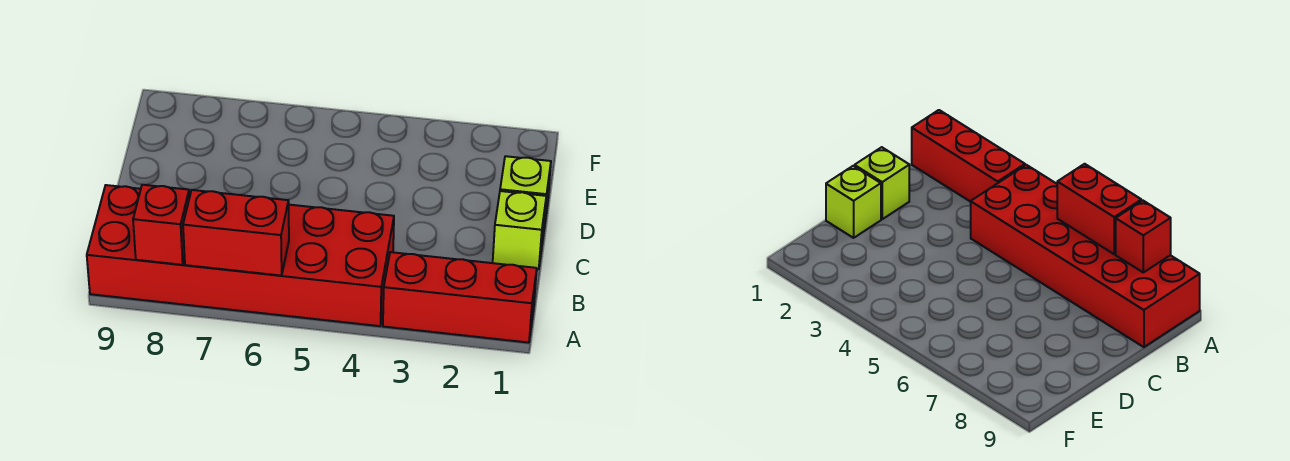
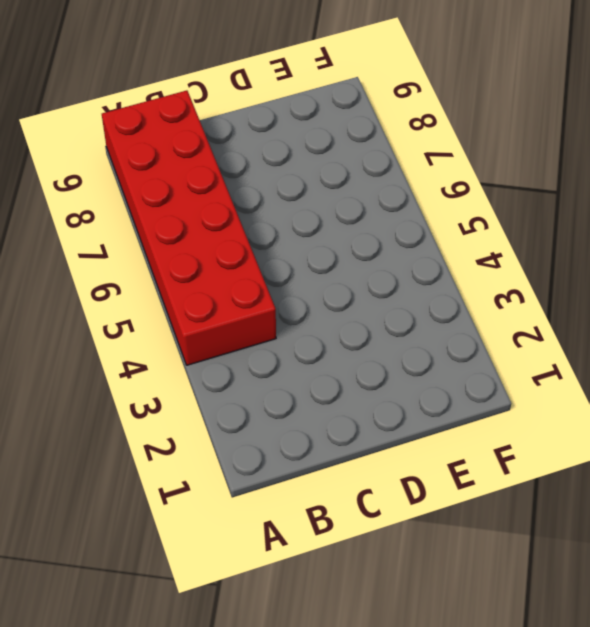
none -> red 1x3 brick [383,252,537,343]
none -> lime 1x1 brick [493,191,546,269]

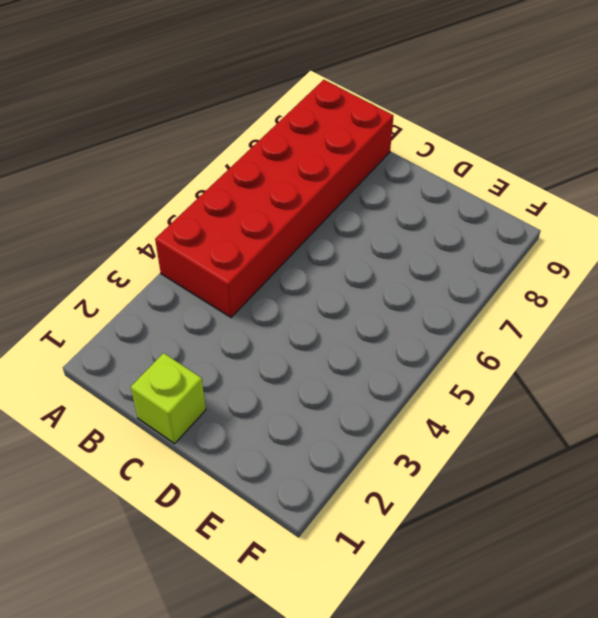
none -> red 1x3 brick [383,252,537,343]
none -> lime 1x1 brick [500,156,551,226]

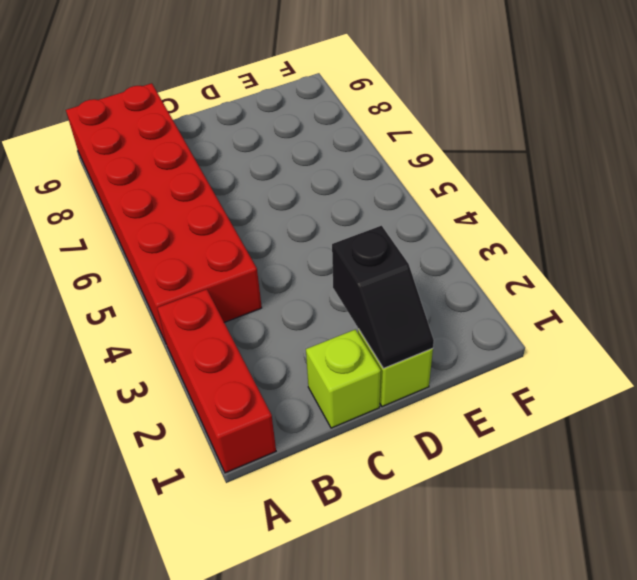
black 1x2 slope [332,226,434,369] -> none
none -> red 1x2 brick [183,190,289,276]
none -> red 1x1 brick [133,185,189,265]

